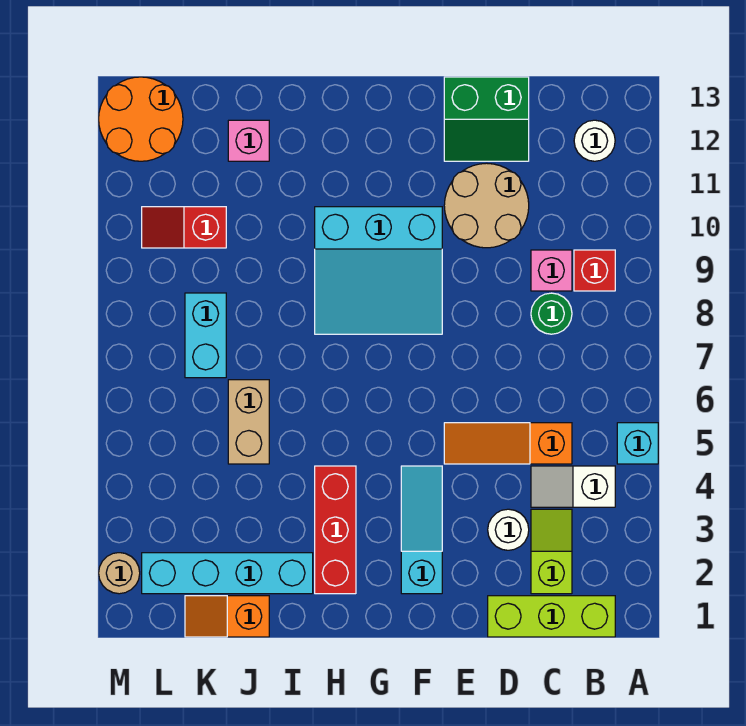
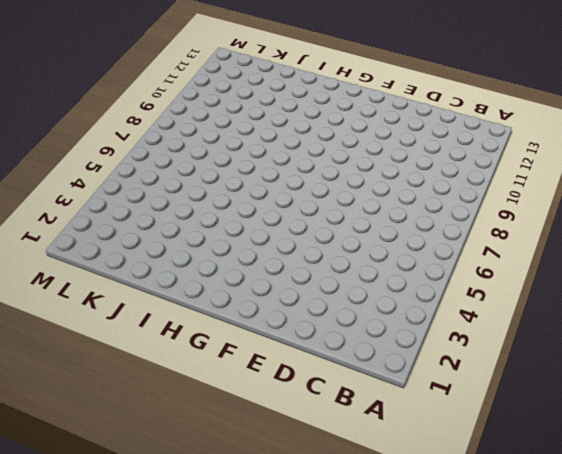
none -> cyan 1x1 brick [617,423,658,464]
none -> lime 1x3 brick [488,596,615,637]
none -> white 1x2 slope [531,466,615,507]

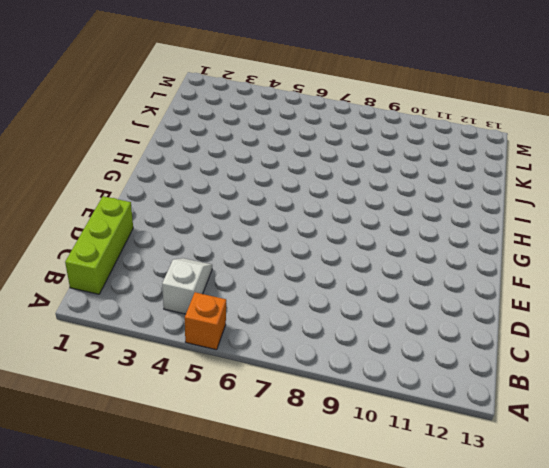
orange 1x1 brick [185,292,226,350] -> cyan 1x1 brick [617,423,658,464]
none -> red 1x1 brick [574,250,615,291]
none -> white 1x1 round brick [574,120,615,161]
none -> lime 1x2 slope [531,509,572,594]

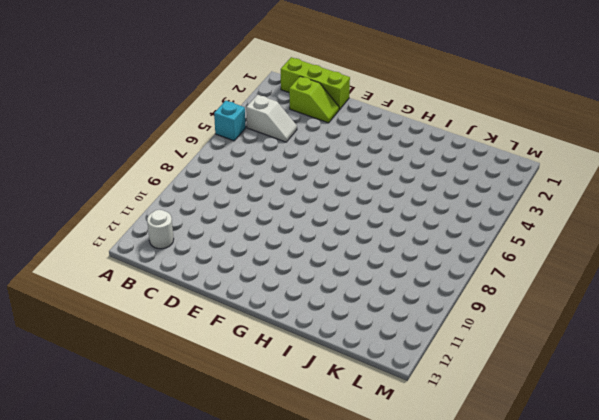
lime 1x2 slope [289,76,339,123] -> lime 1x2 slope turned to [531,509,572,594]
none -> red 1x1 brick [574,250,615,291]
none -> orange 1x3 slope [444,423,572,464]
none -> green 1x1 round brick [531,293,572,334]

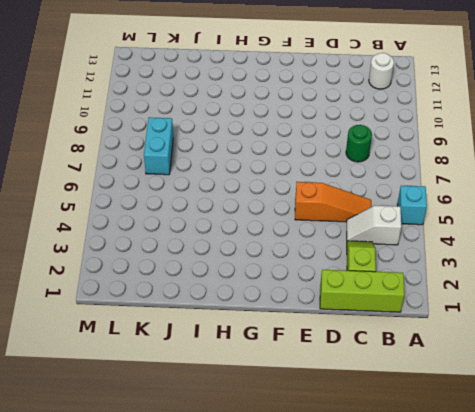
orange 1x3 slope [295,182,371,222] -> orange 1x3 slope turned to [444,423,572,464]
none -> red 1x1 brick [574,250,615,291]
none -> pink 1x1 brick [531,250,572,291]
none -> white 1x1 round brick [488,509,529,550]

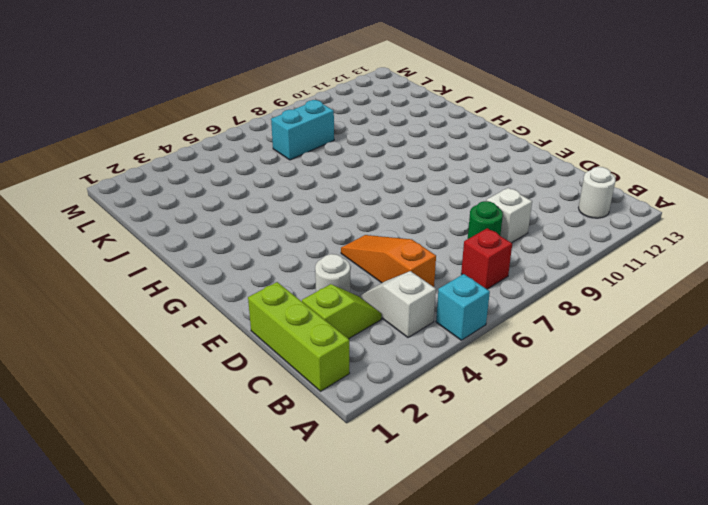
red 1x1 brick [461,228,512,289] -> red 1x1 brick moved to [574,250,615,291]
white 1x1 brick [487,188,532,243] -> pink 1x1 brick [531,250,572,291]
none -> tan 2x2 round brick [444,163,529,248]
none -> green 2x2 slope [444,77,529,161]
none -> cyan 1x3 slope [401,466,442,594]

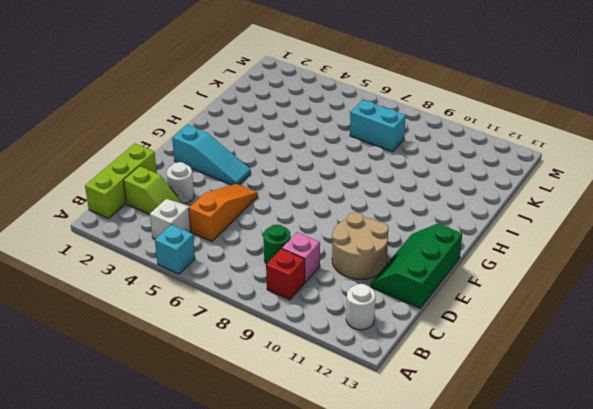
green 2x3 slope [371,224,462,308] -> green 2x2 slope [444,77,529,161]
none -> cyan 3x3 slope [315,207,442,334]
none -> red 1x3 brick [315,466,356,594]
none -> cyan 1x4 brick [142,553,313,594]

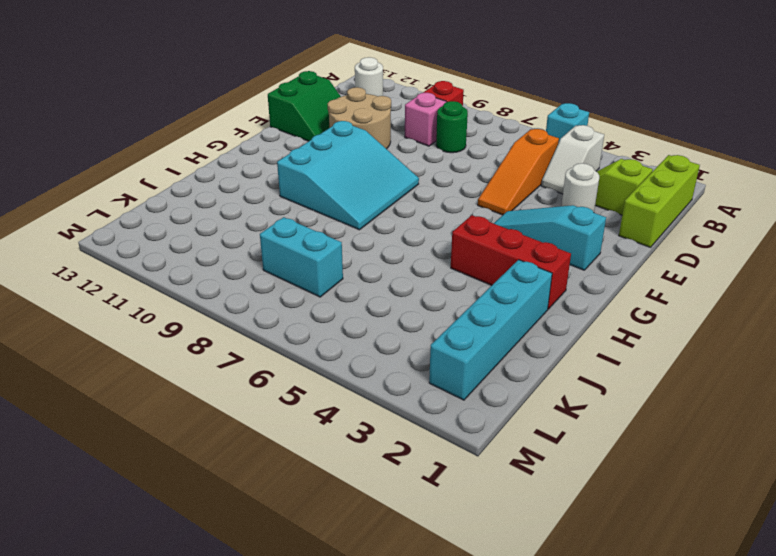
none -> orange 1x2 slope [185,596,269,637]
none -> tan 1x2 brick [228,380,269,464]
none -> pink 1x1 brick [228,120,269,161]

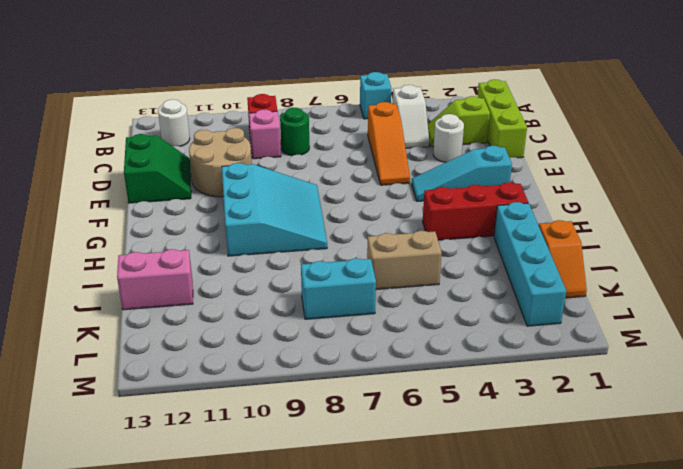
pink 1x2 brick [117,249,193,310] -> pink 1x1 brick [228,120,269,161]
none -> red 1x2 slope [142,207,226,248]
none -> orange 2x2 round brick [99,77,183,161]
none -> tan 1x1 round brick [99,553,140,594]

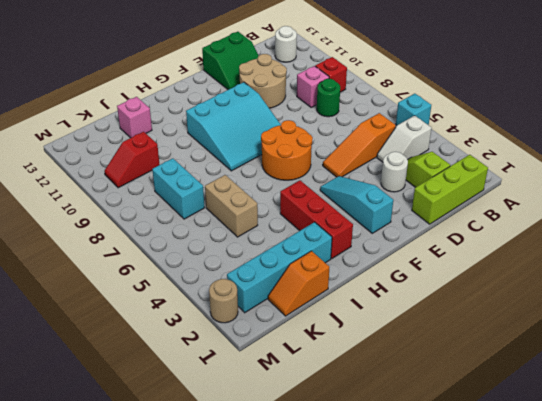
orange 2x2 round brick [261,120,313,180] -> orange 2x2 round brick moved to [99,77,183,161]

